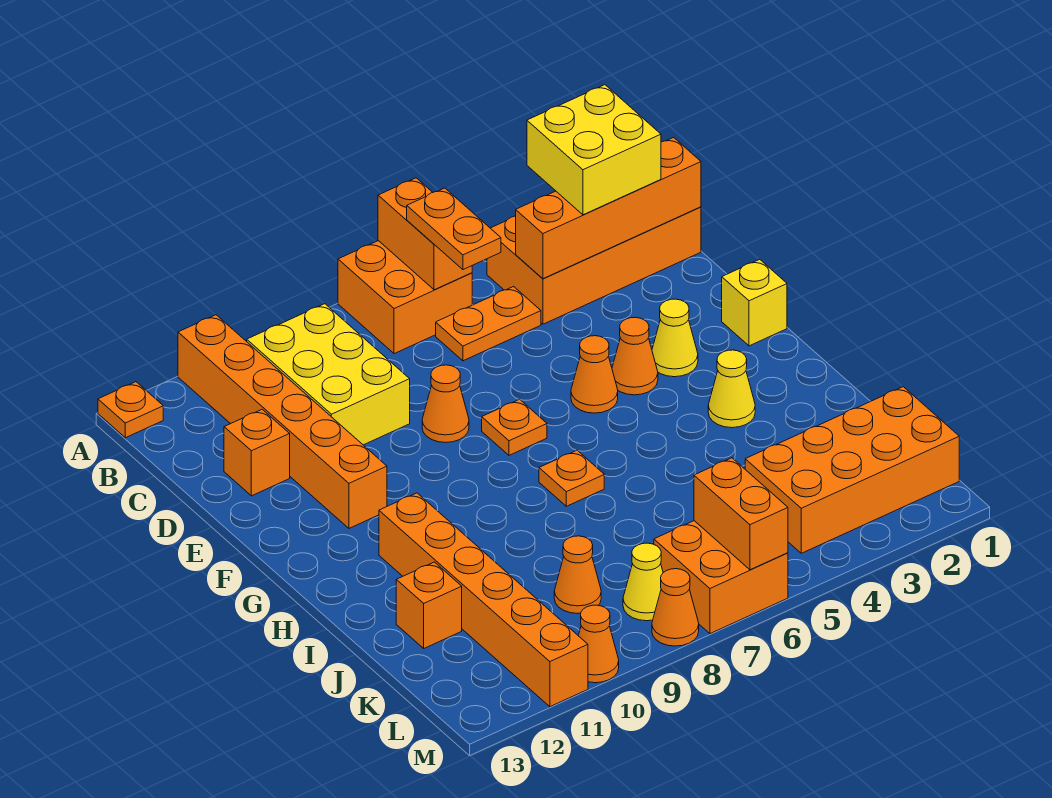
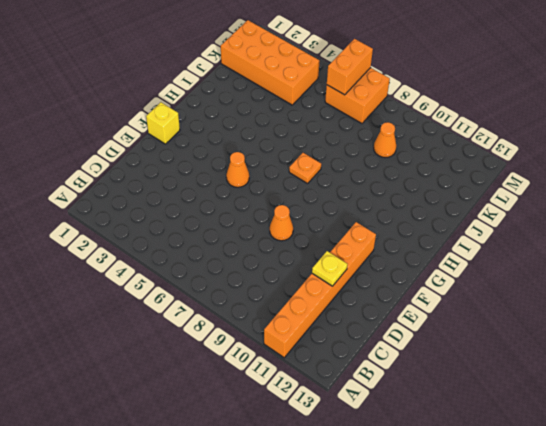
yellow 1x1 plate [312,251,347,286] -> none
none -> orange 2x2 brick [338,241,472,354]
none -> orange 1x1 plate [98,382,163,438]
none -> orange 2x4 brick [487,207,701,324]

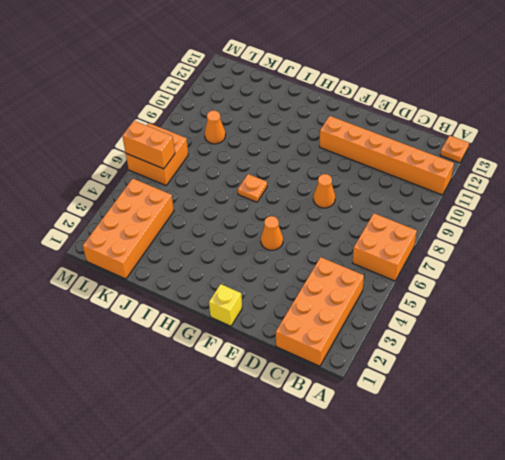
none -> yellow 2x3 brick [247,304,410,445]
none -> orange 1x2 plate [436,287,541,361]
none -> orange 1x1 brick [224,410,290,496]

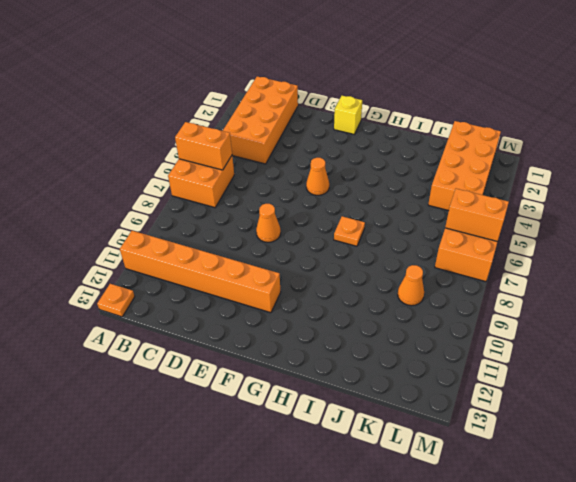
none -> yellow 2x3 brick [247,304,410,445]
none -> orange 1x2 plate [436,287,541,361]
none -> orange 1x1 brick [224,410,290,496]

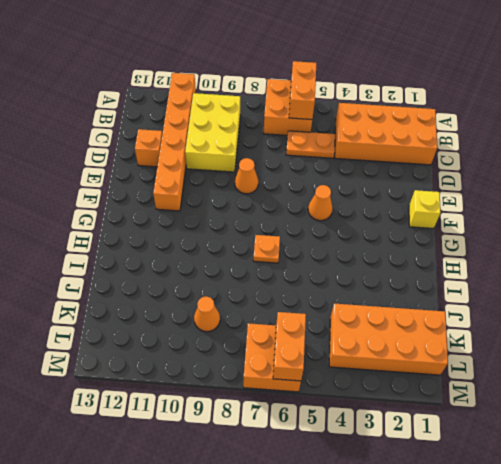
none -> orange 1x1 plate [98,382,163,438]
none -> yellow 1x1 cone [652,299,698,377]
none -> orange 1x1 cone [612,317,658,395]

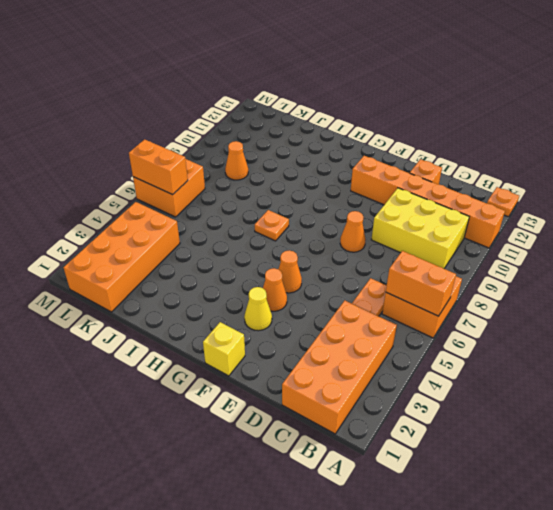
none -> orange 1x1 plate [482,399,547,455]
none -> yellow 1x1 cone [708,350,755,428]
none -> orange 1x6 brick [379,493,588,707]

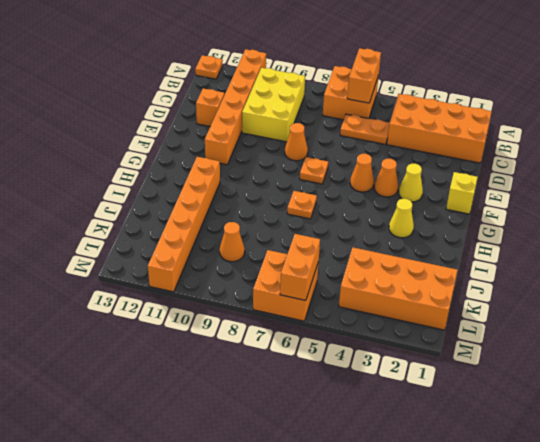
none -> orange 1x1 brick [396,562,462,648]
none -> yellow 1x1 cone [623,543,663,621]
none -> orange 1x1 cone [652,569,699,646]

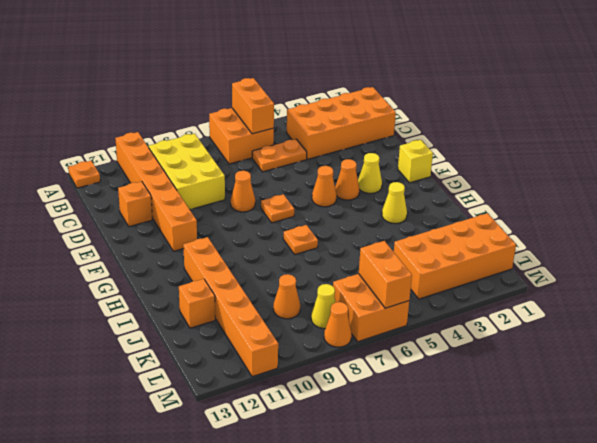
none -> orange 1x1 cone [578,605,619,683]
none -> orange 1x4 brick [516,137,701,279]
none -> yellow 2x2 brick [527,85,661,215]

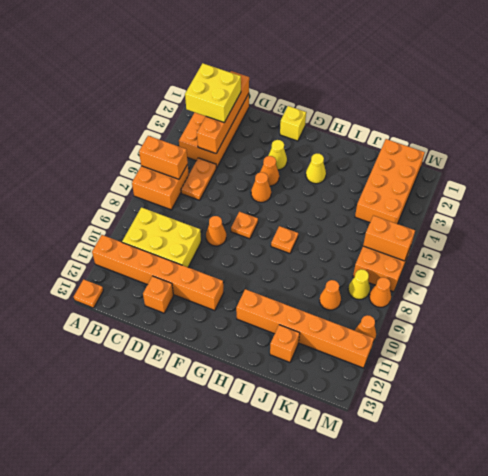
none -> orange 1x2 plate [407,188,501,270]

